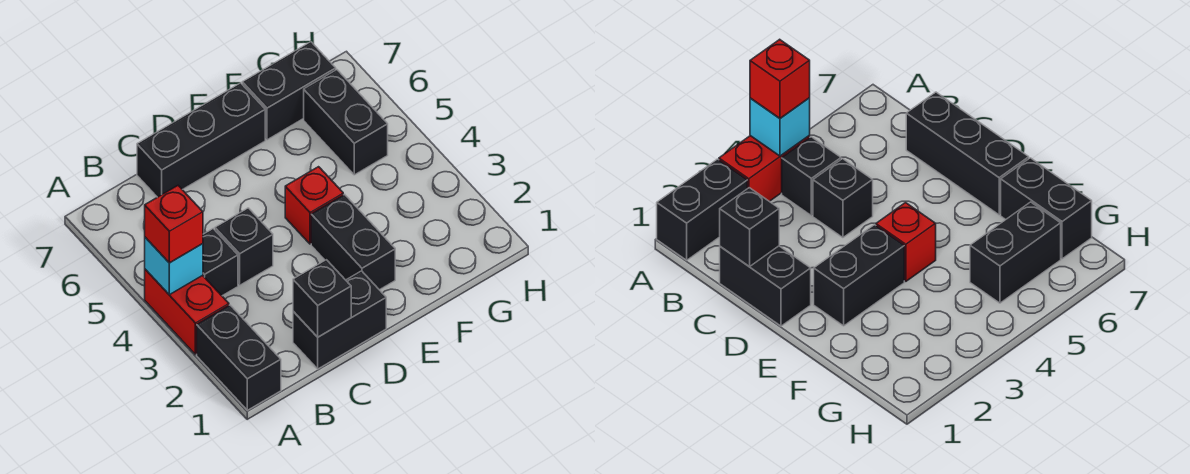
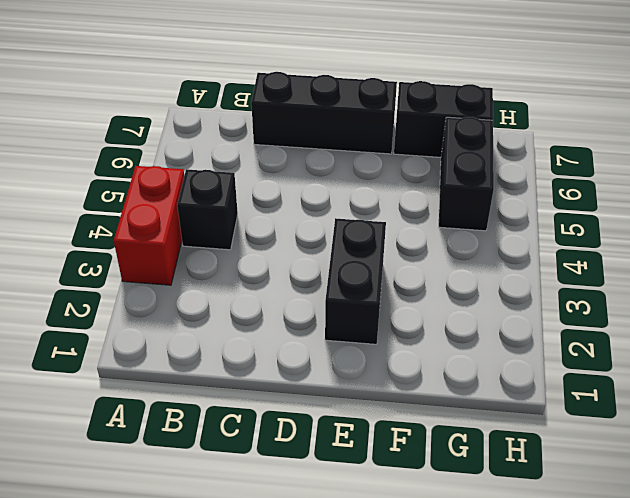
none -> black 1x2 brick [197,305,281,410]
none -> black 1x2 brick [293,271,386,369]
none -> black 1x1 brick [215,208,273,285]

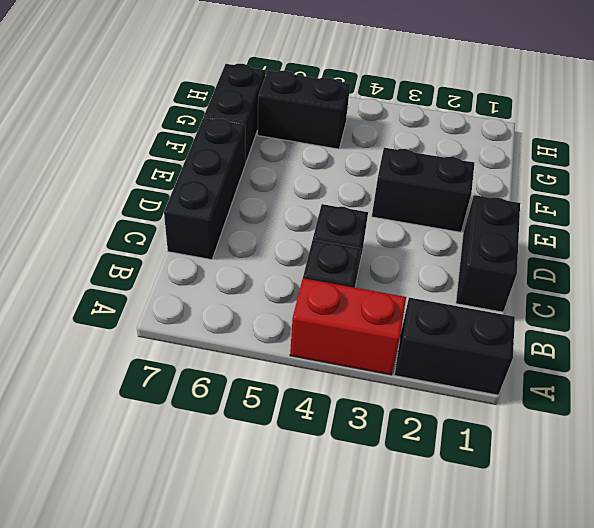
none -> red 1x1 brick [285,167,343,244]
none -> cyan 1x1 brick [145,237,203,295]
none -> black 1x1 brick [293,260,351,337]

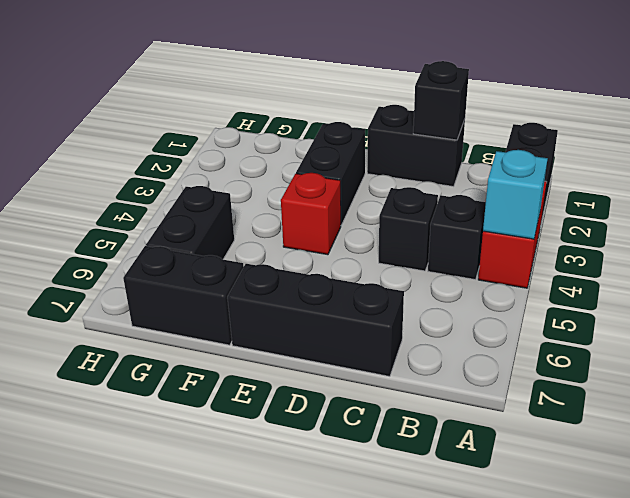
none -> red 1x1 brick [145,186,203,263]

